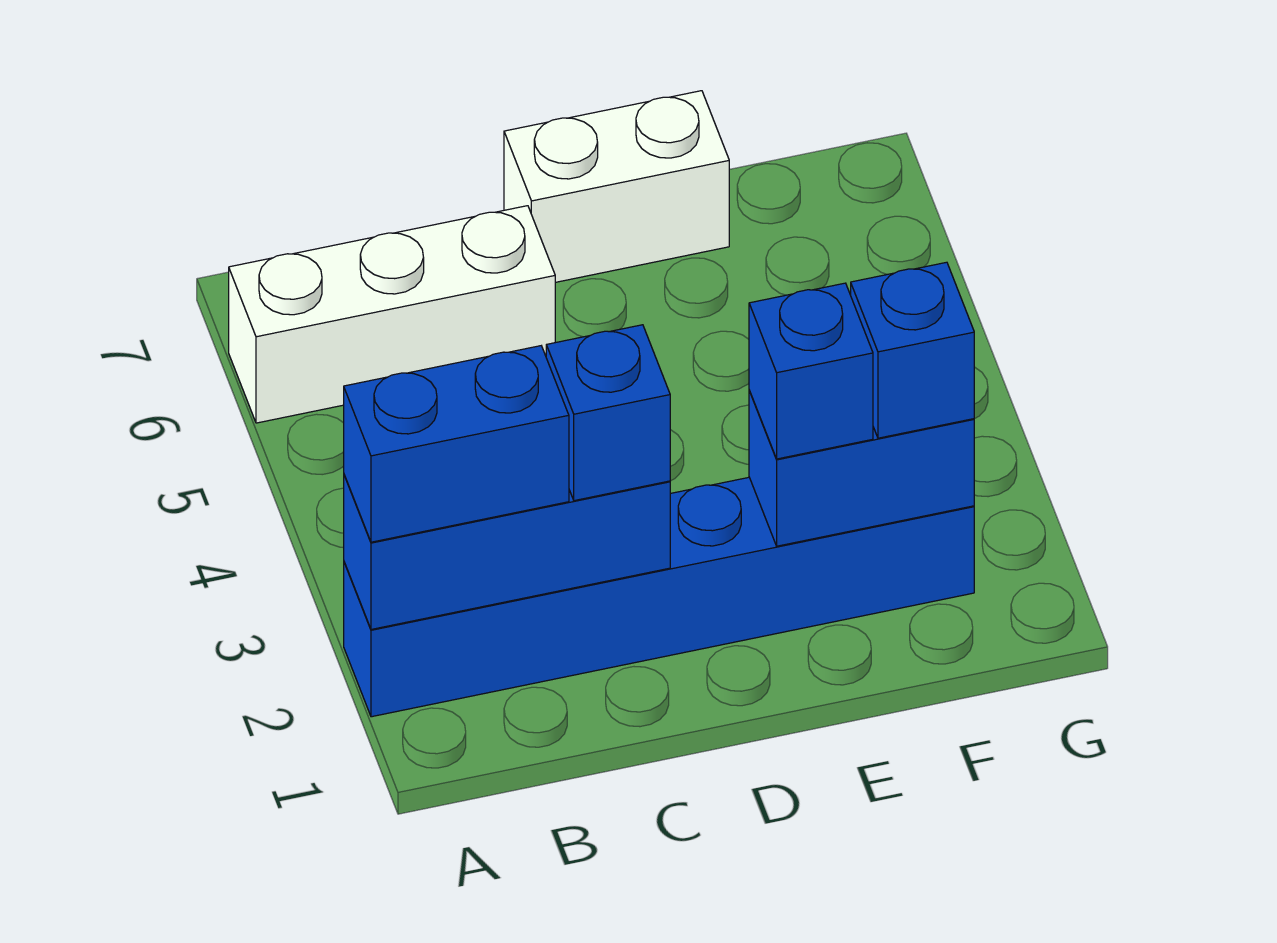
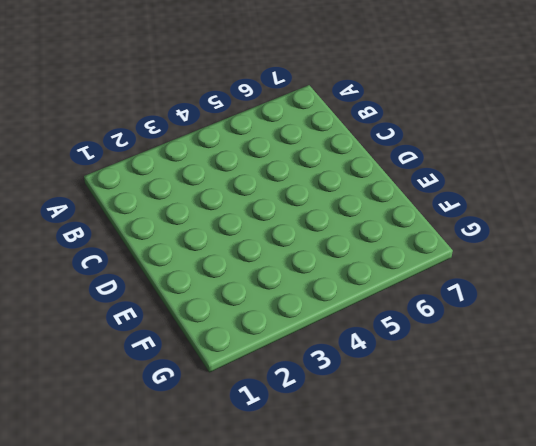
none -> blue 1x6 brick [344,477,974,717]
none -> white 1x3 brick [229,206,555,423]

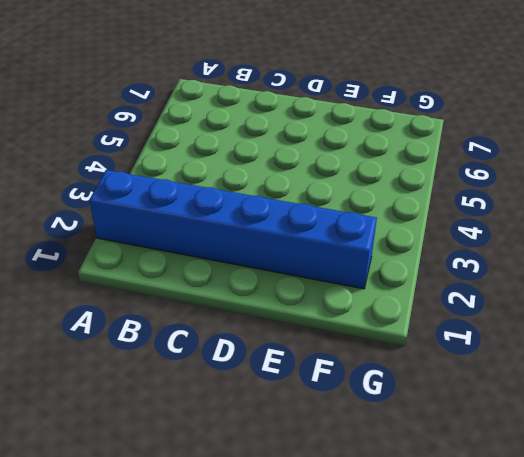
none -> white 1x3 brick [229,206,555,423]
none -> white 1x2 brick [504,91,729,282]

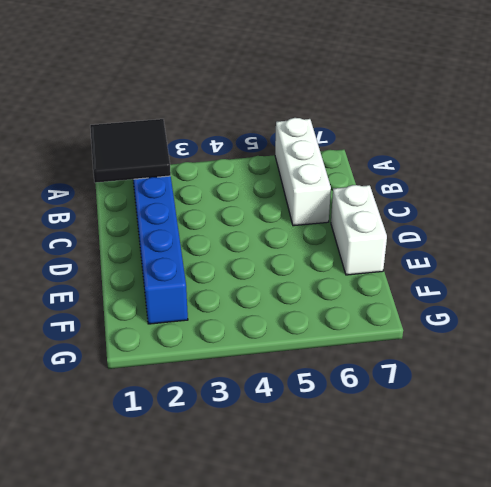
black 2x2 tile [90,119,171,183] -> blue 1x3 brick [344,475,670,629]
none -> blue 1x2 brick [749,390,974,546]
none -> blue 1x2 brick [344,346,569,542]

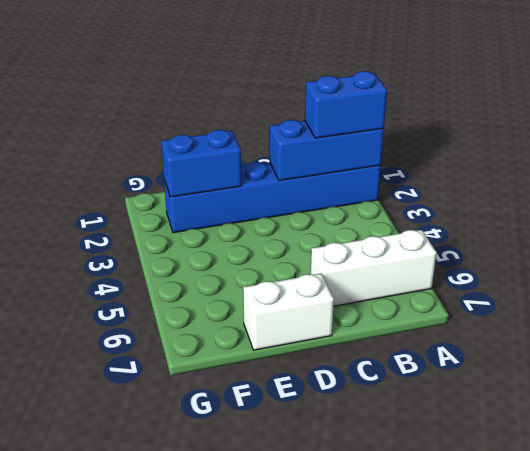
none -> blue 1x1 brick [546,325,670,501]
none -> blue 1x1 brick [749,283,873,459]

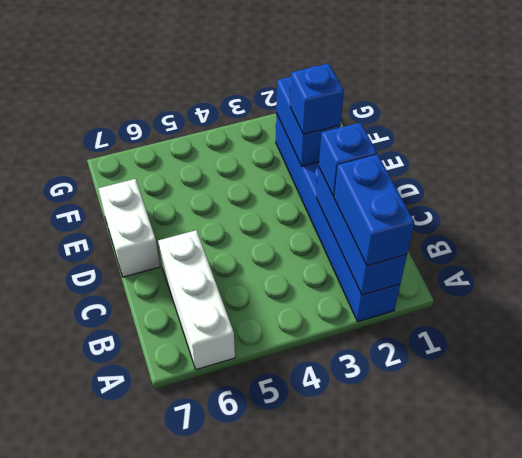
none -> blue 1x1 brick [851,262,974,438]

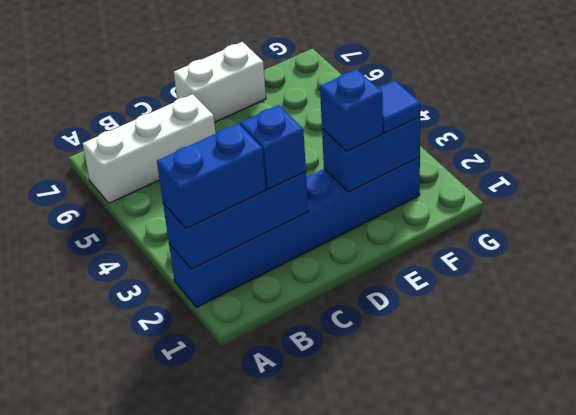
blue 1x1 tile [379,80,420,133] -> blue 1x1 brick [851,262,974,438]

